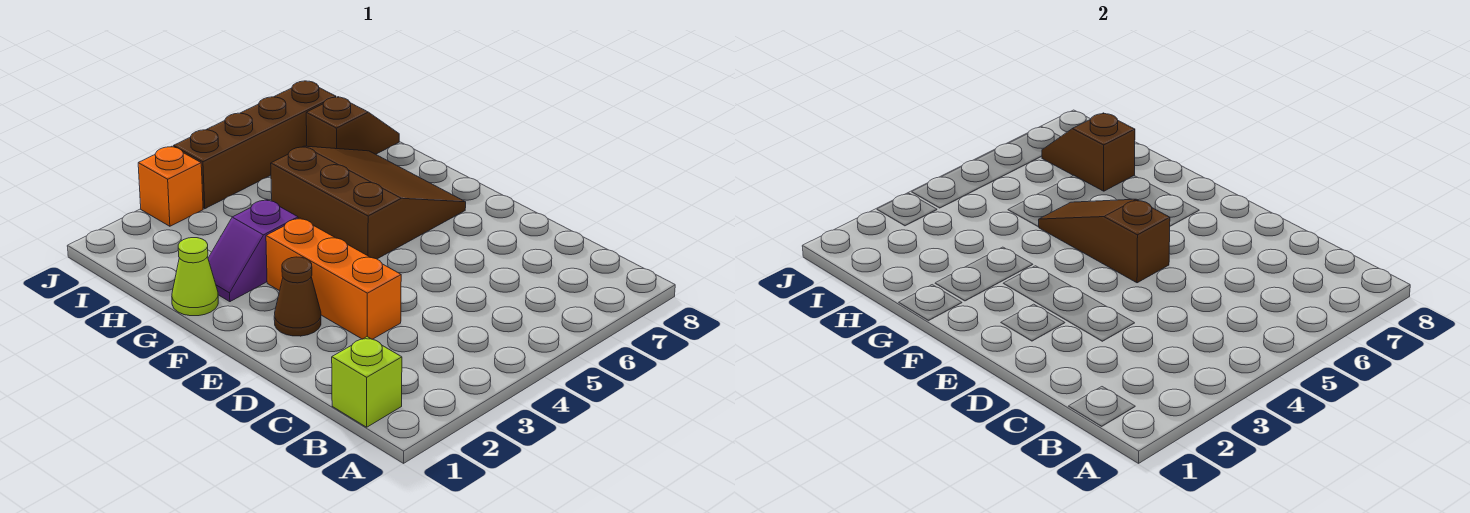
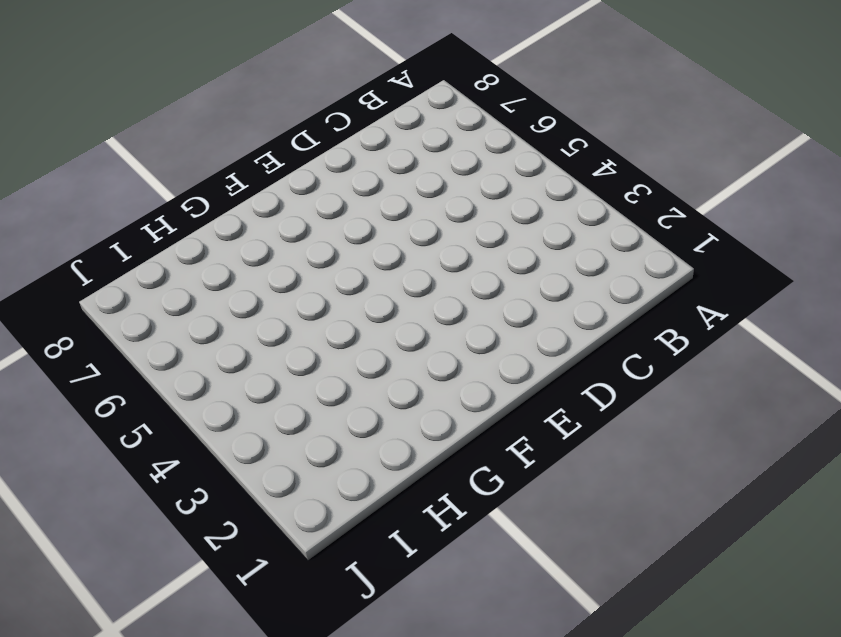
none -> lime 1x1 brick [332,337,402,427]
none -> orange 1x3 brick [266,218,401,339]

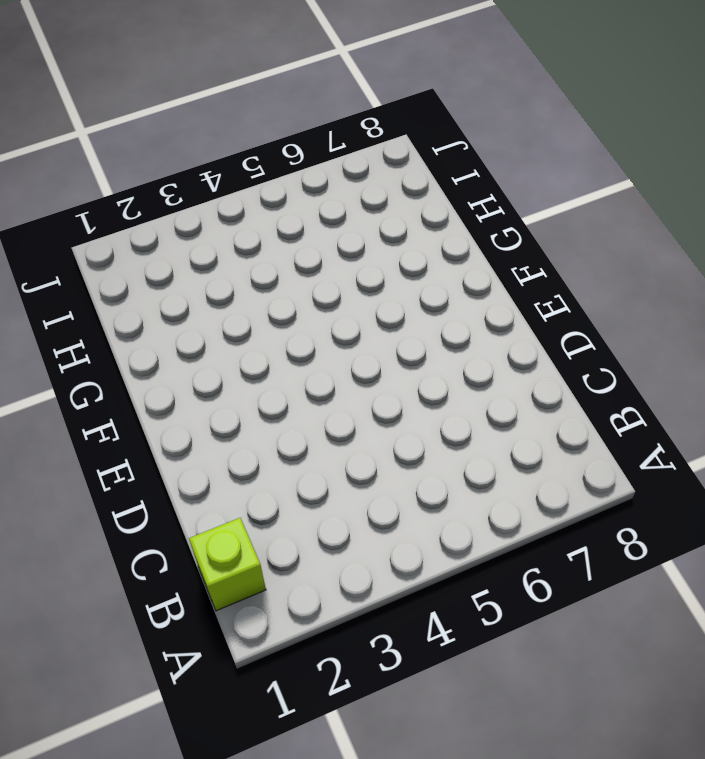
none -> orange 1x3 brick [266,218,401,339]
none -> brown 1x1 cone [274,257,321,336]

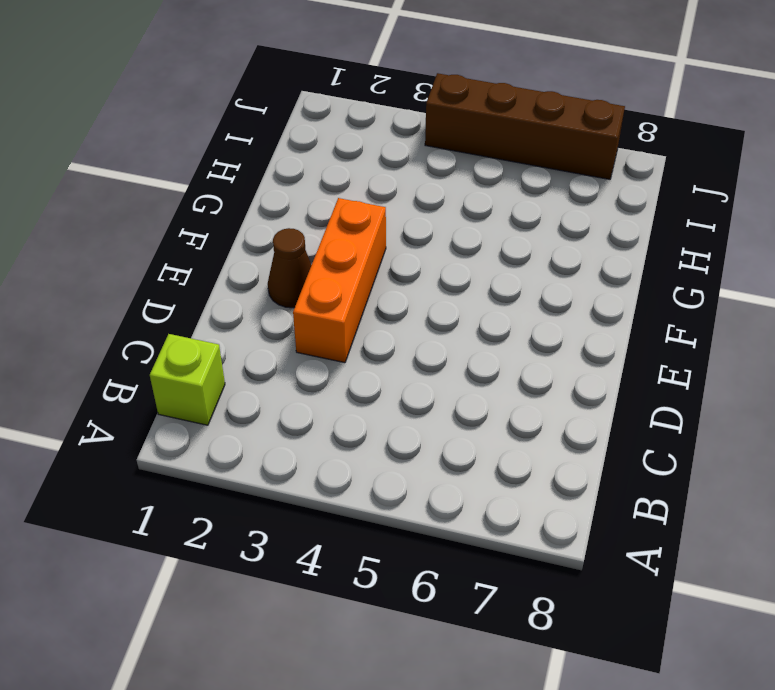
none -> brown 3x3 slope [271,146,466,259]
none -> lime 1x1 cone [172,238,218,316]

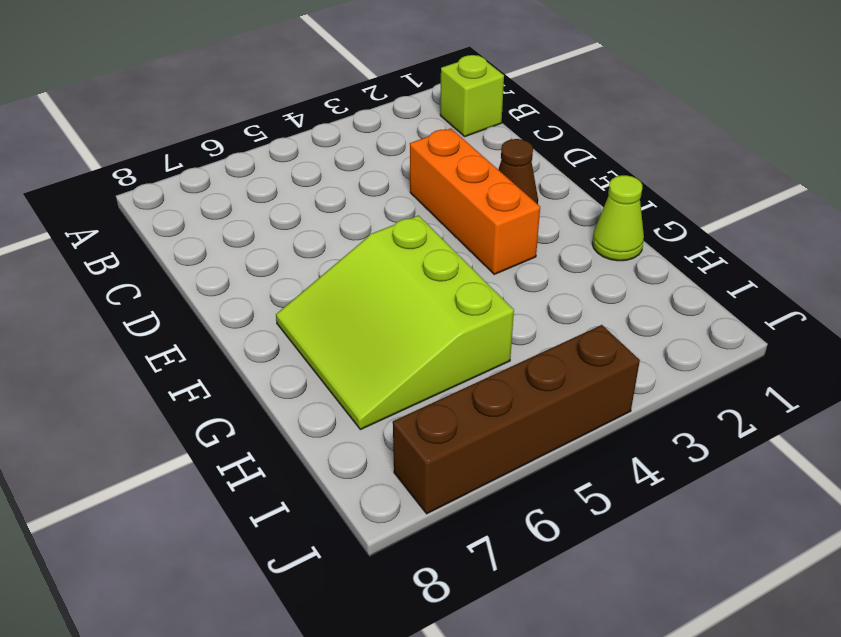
lime 3x3 slope [276,216,514,430] -> brown 3x3 slope [271,146,466,259]
none -> purple 1x2 slope [208,199,298,302]
none -> brown 1x2 slope [306,97,399,154]

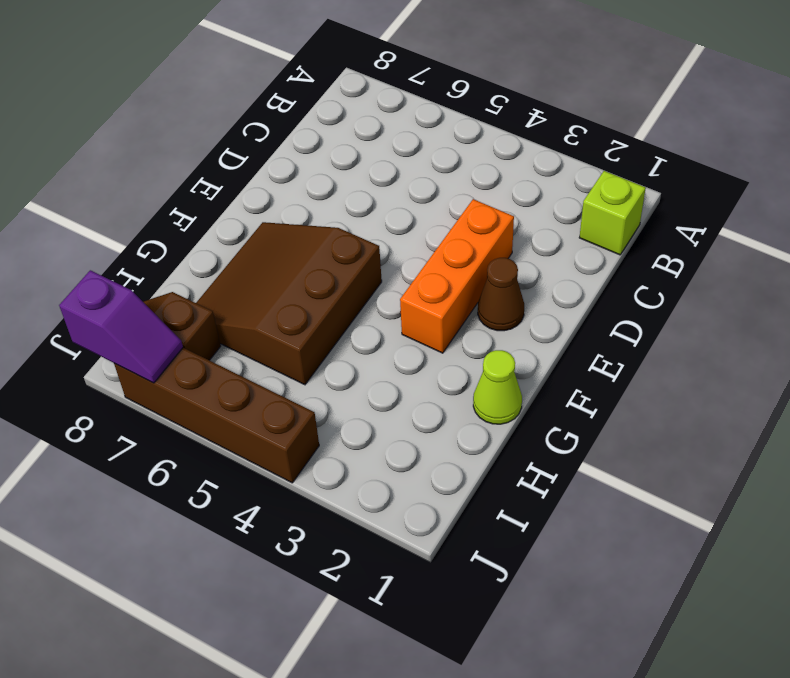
purple 1x2 slope [59,270,183,383] -> purple 1x2 slope moved to [208,199,298,302]
none -> orange 1x1 brick [138,146,203,226]
none -> brown 1x3 slope [1039,199,1170,283]

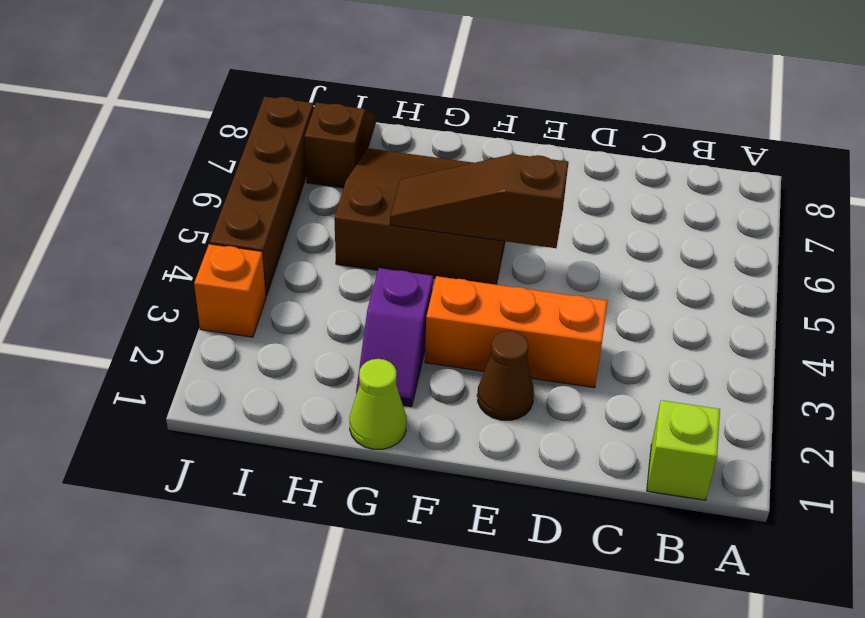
none -> brown 1x2 slope [1042,113,1135,191]

